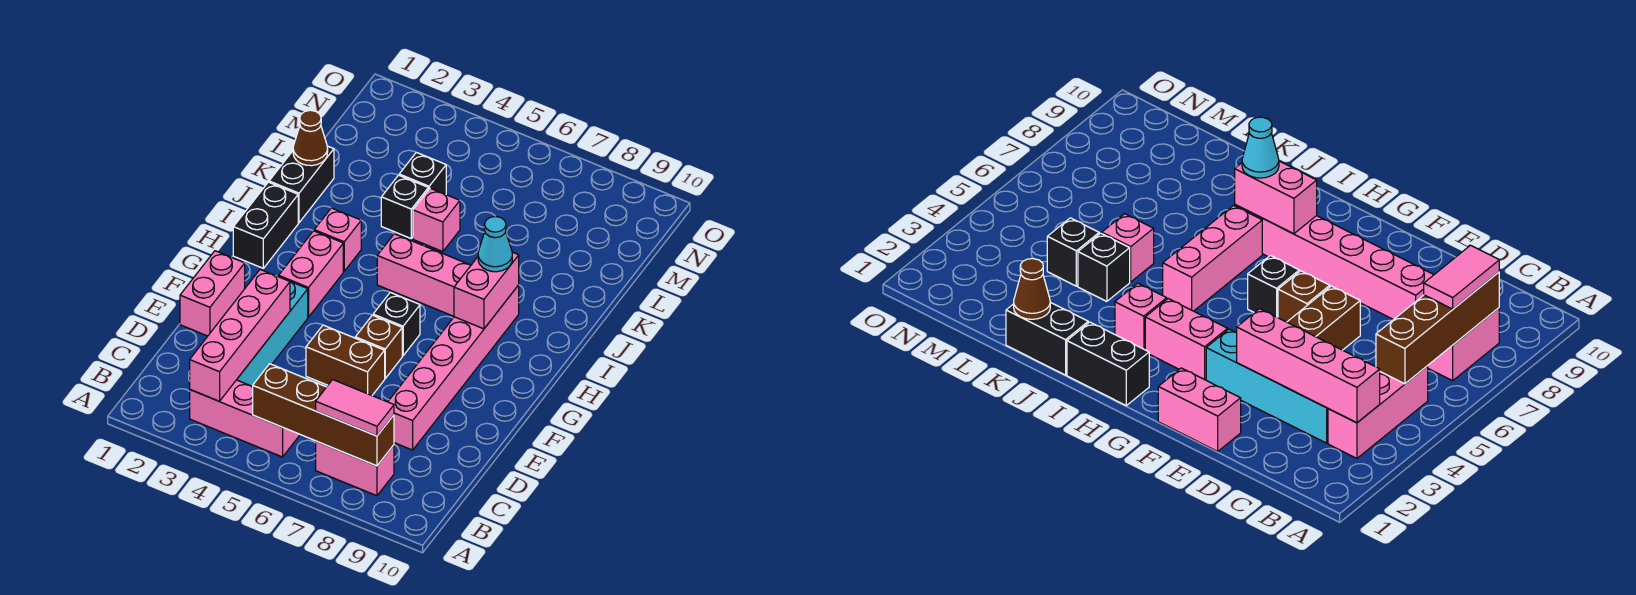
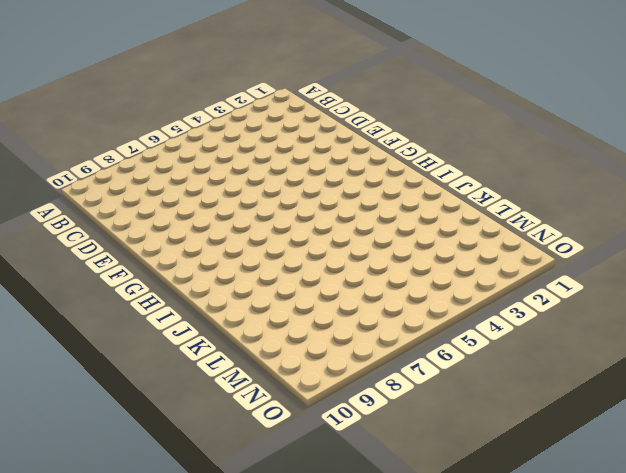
none -> pink 1x3 brick [190,380,300,457]
none -> pink 1x2 brick [316,441,394,496]
none -> cyan 1x4 brick [237,282,308,387]

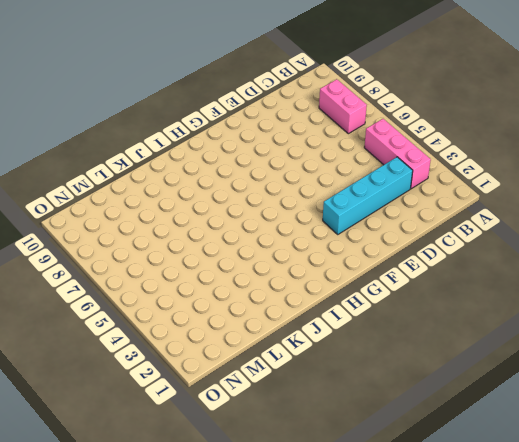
none -> pink 1x6 brick [388,285,519,450]
none -> pink 1x2 brick [180,251,245,336]
none -> brown 1x2 brick [306,325,385,395]

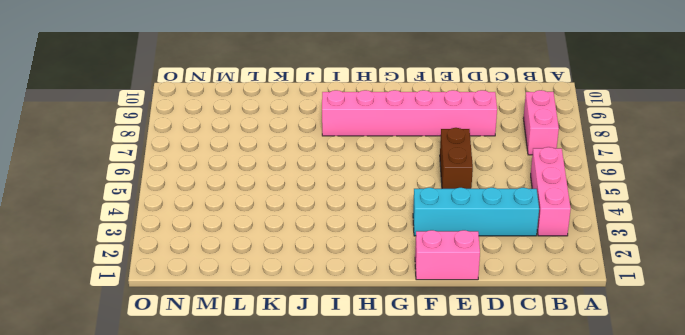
none -> brown 1x1 brick [355,315,402,378]
none -> pink 1x2 brick [279,231,343,317]
none -> black 1x1 brick [373,292,420,356]

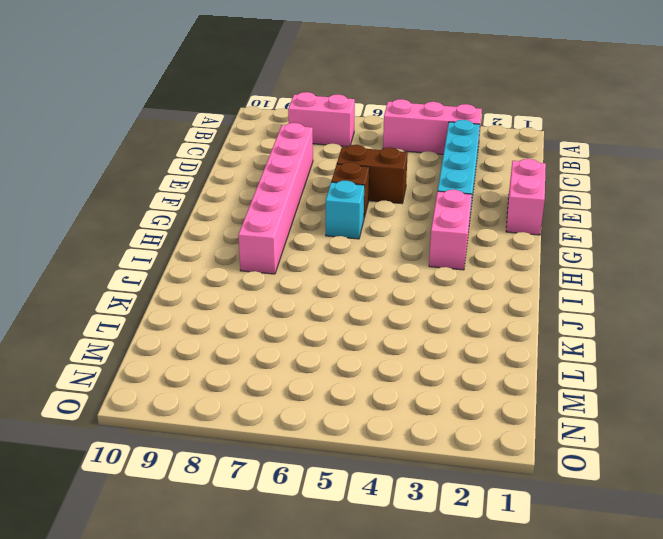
cyan 1x1 brick [326,181,365,239] -> black 1x1 brick [373,292,420,356]
none -> black 1x2 brick [233,182,298,268]
none -> pink 1x1 brick [314,208,361,271]
none -> pink 1x3 brick [377,234,471,316]

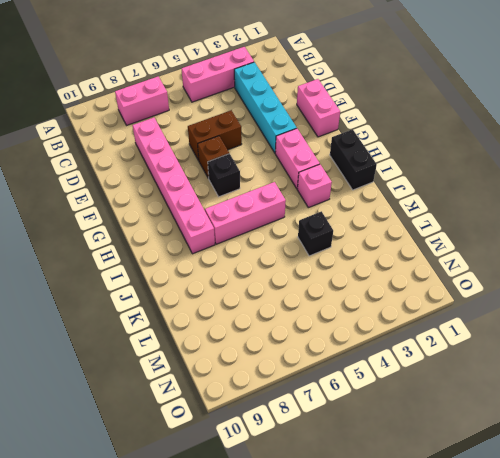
none -> black 1x2 brick [269,146,334,223]
none -> pink 1x1 brick [413,188,460,252]
none -> black 1x1 brick [399,152,446,194]

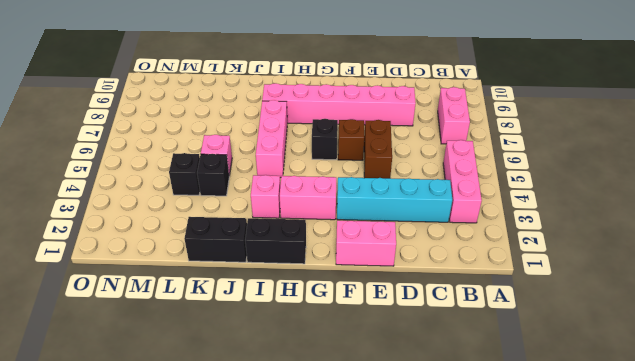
none -> pink 1x4 brick [190,269,290,401]
none -> brown 1x4 brick [253,364,394,466]
none -> pink 1x2 brick [454,252,519,329]

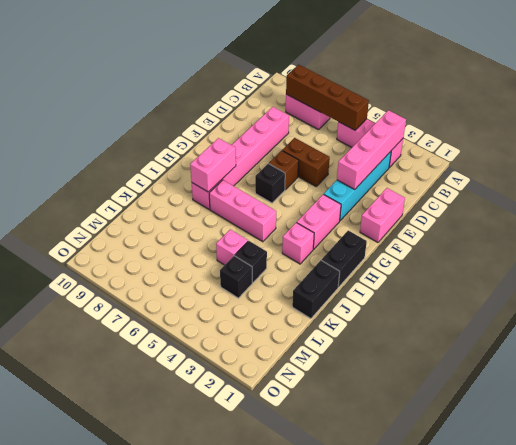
none -> brown 1x1 cone [293,110,328,166]
none -> pink 1x2 tile [316,380,394,436]
none -> cyan 1x1 cone [478,217,512,272]

